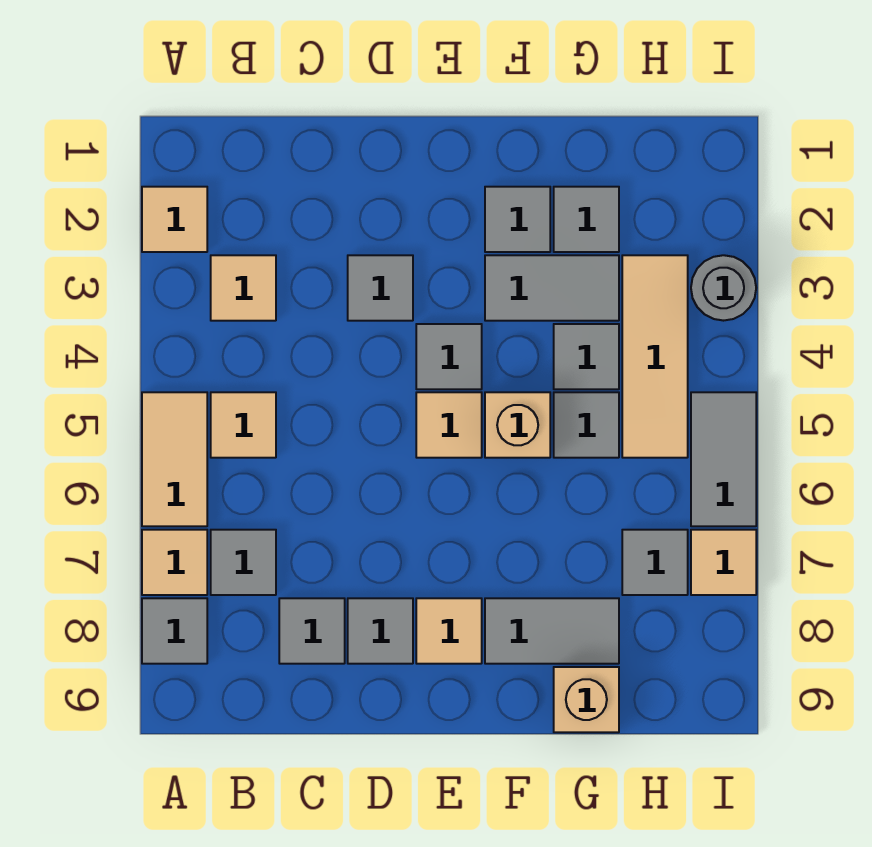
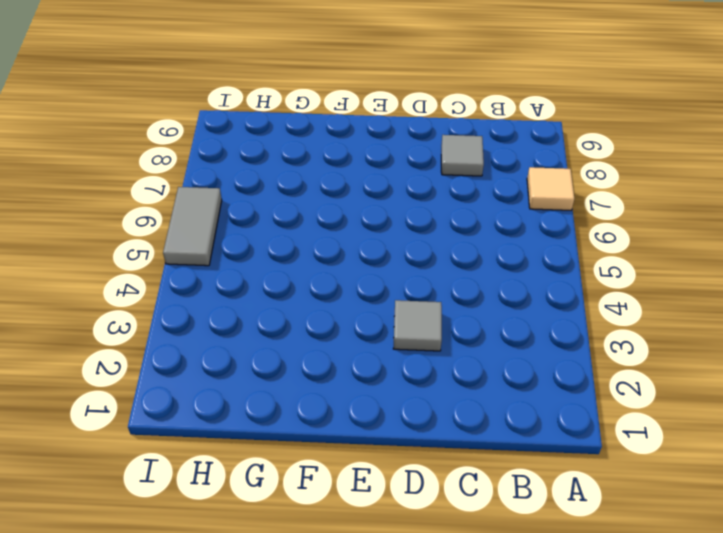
none -> tan 1x1 tile [142,187,207,252]
none -> tan 1x2 tile [142,392,207,526]
none -> grey 1x1 tile [142,598,207,664]

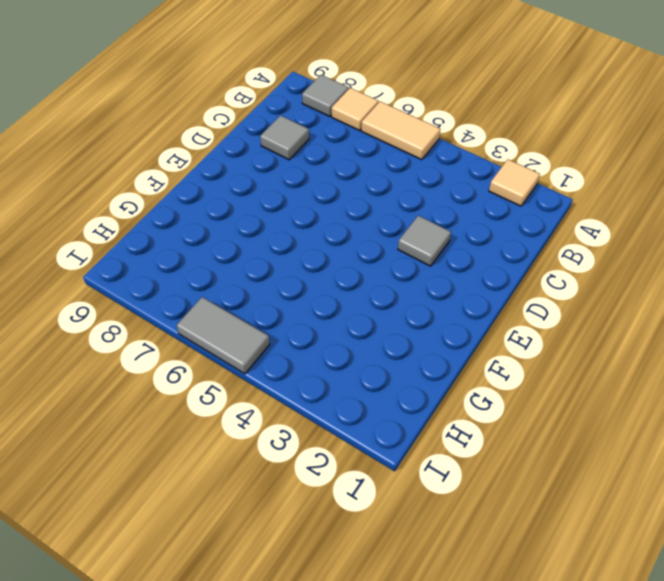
none -> tan 1x1 tile [211,255,276,321]
none -> tan 1x1 tile [211,392,276,458]
none -> grey 1x1 tile [211,530,276,595]

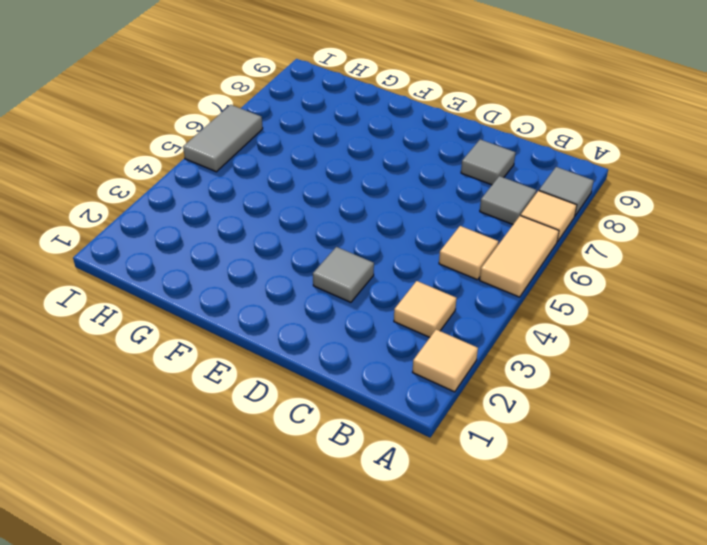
none -> grey 1x1 tile [348,598,413,664]
none -> grey 1x1 tile [416,324,482,389]
none -> tan 1x1 tile [416,392,482,458]

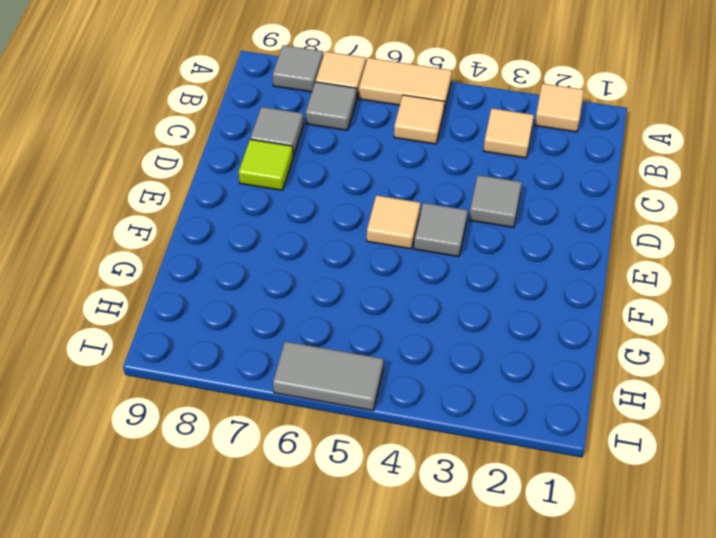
lime 1x1 tile [239,139,293,190] -> grey 1x1 tile [348,598,413,664]
none -> tan 1x1 tile [416,598,482,664]
none -> grey 1x1 tile [485,187,550,252]
none -> grey 1x2 tile [485,255,619,321]

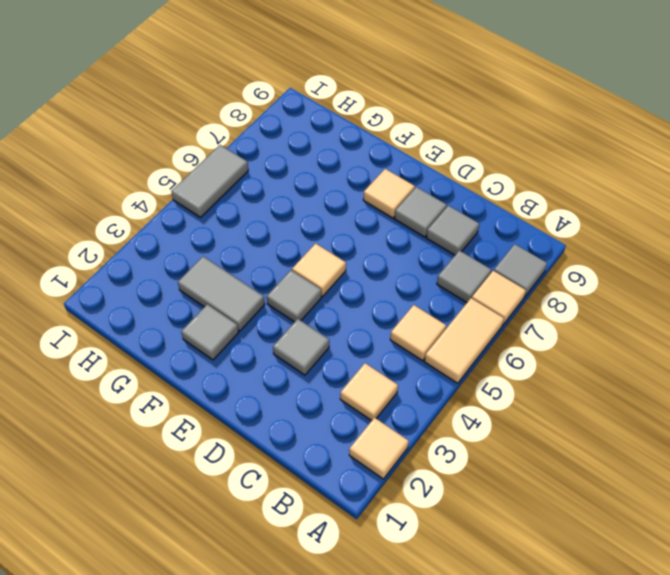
none -> tan 1x1 brick [485,392,550,458]
none -> grey 1x2 tile [485,598,619,664]
none -> grey 1x1 tile [554,187,619,252]

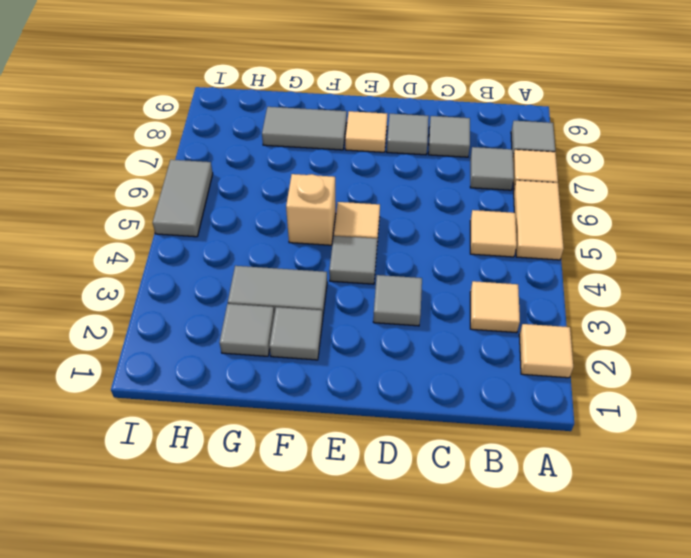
none -> grey 1x1 tile [554,324,619,389]
none -> grey 1x1 tile [554,392,619,458]
none -> tan 1x1 brick [554,667,619,732]

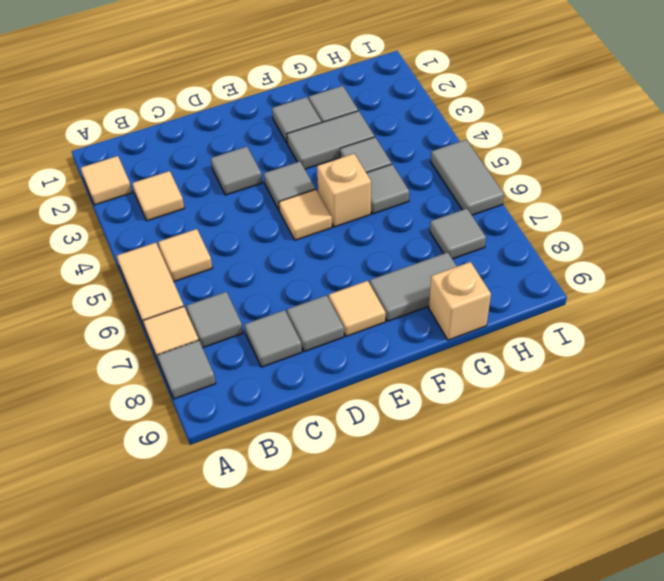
none -> tan 1x3 tile [622,255,688,458]
none -> grey 1x1 round brick [691,255,756,321]
none -> tan 1x1 tile [691,530,756,595]

